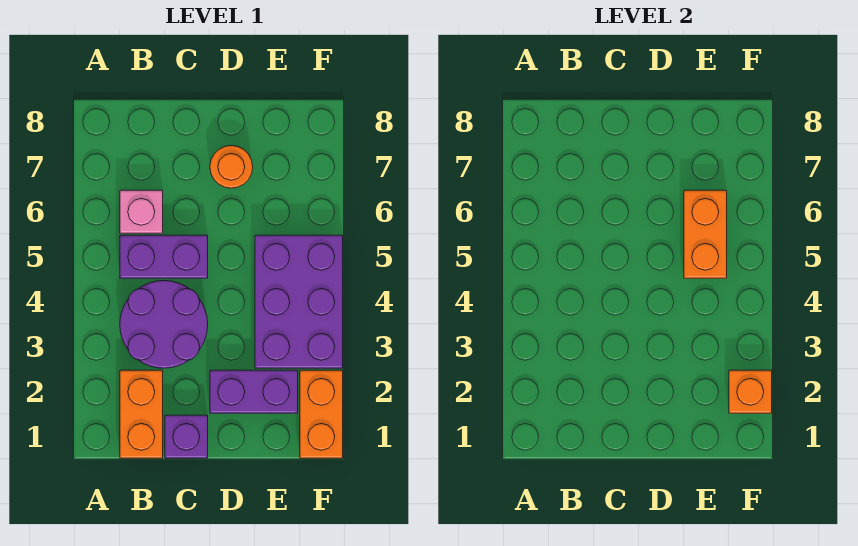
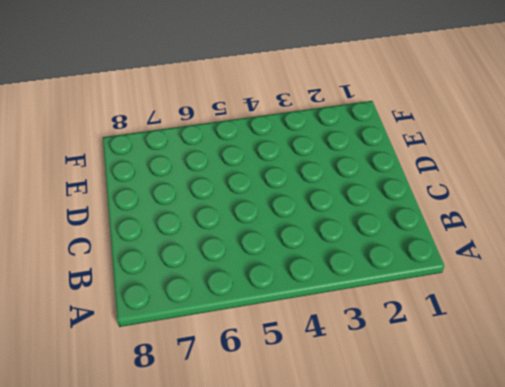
none -> orange 1x2 brick [120,370,163,458]
none -> purple 2x2 round brick [120,280,208,368]

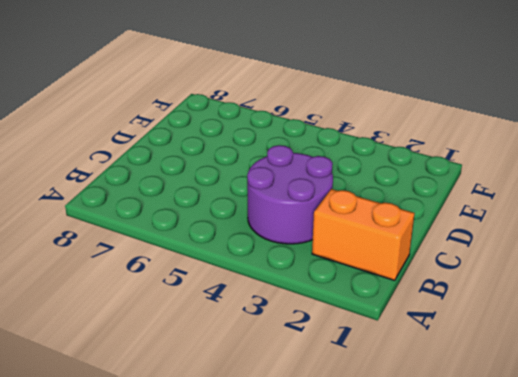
none -> purple 1x2 brick [120,235,208,278]
none -> pink 1x1 brick [120,190,163,233]

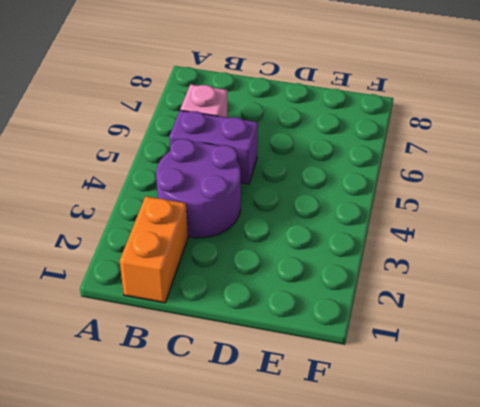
none -> purple 1x1 brick [165,415,208,458]
none -> purple 1x2 brick [210,370,298,413]

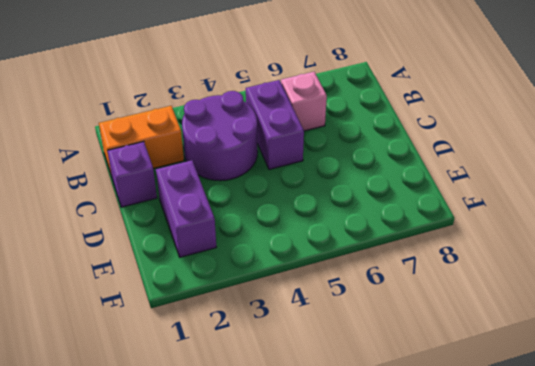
none -> orange 1x1 round brick [210,145,253,188]
none -> purple 2x3 brick [255,235,343,368]

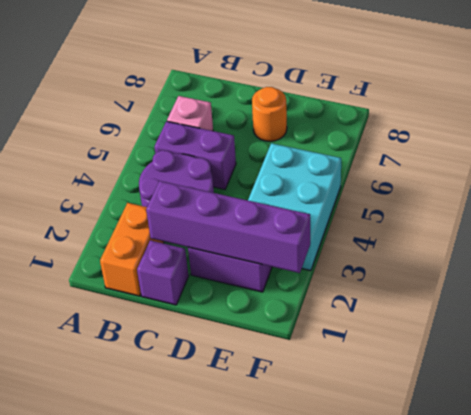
purple 1x4 brick [146,181,310,273] -> orange 1x1 brick [729,370,772,413]
cyan 2x3 brick [248,143,341,271] -> purple 2x3 brick [255,235,343,368]
none -> orange 1x2 brick [300,370,343,458]
none -> orange 1x2 brick [684,190,727,278]

